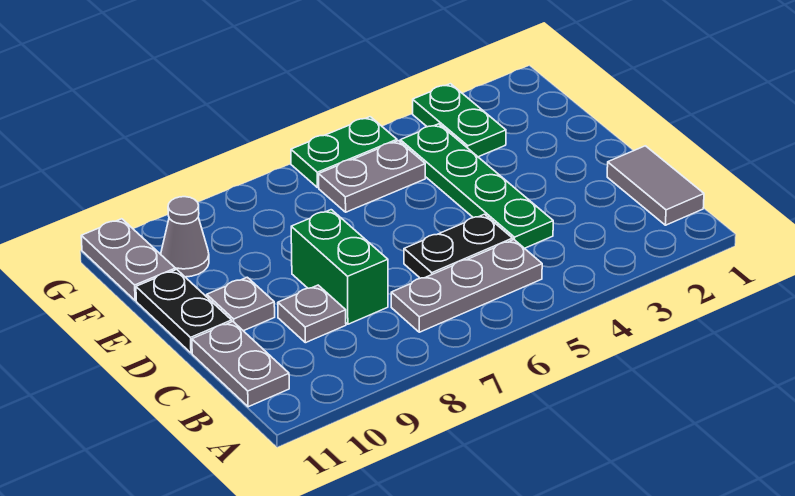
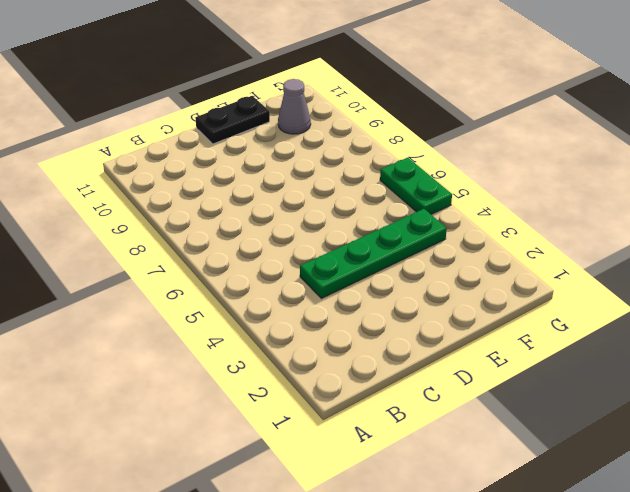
none -> grey 1x2 tile [607,146,704,225]
none -> grey 1x3 plate [391,240,542,332]
none -> grey 1x2 plate [192,322,289,407]

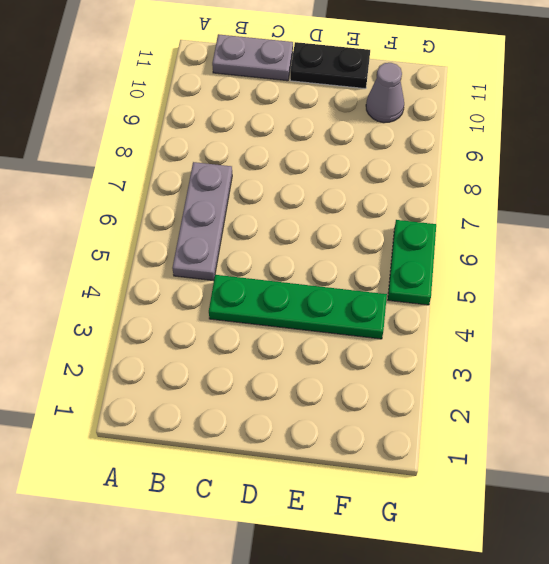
none -> grey 1x2 tile [607,146,704,225]
none -> black 1x2 plate [404,214,513,278]
none -> green 1x2 brick [291,210,388,324]

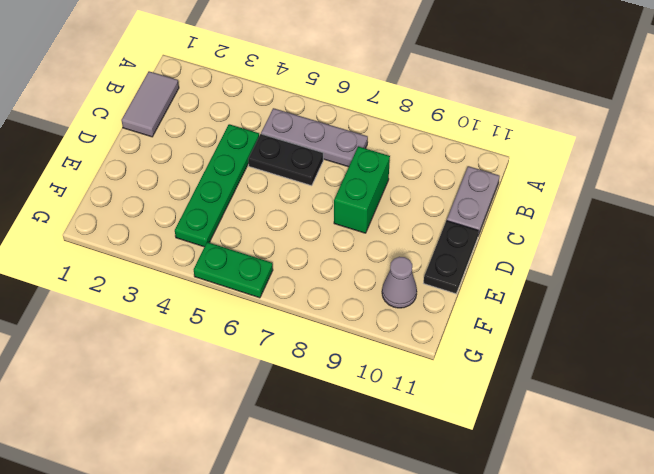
none -> grey 1x1 plate [278,285,346,343]
none -> grey 1x1 plate [207,277,275,331]
none -> green 1x2 plate [413,84,506,157]

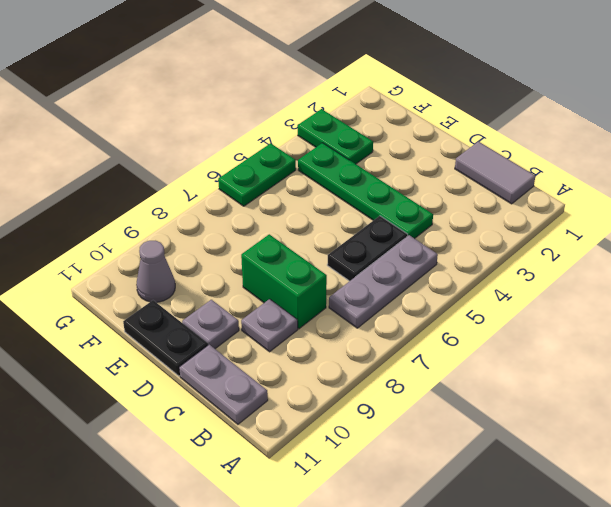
none -> grey 1x2 plate [319,141,425,212]
none -> grey 1x2 plate [81,219,175,301]

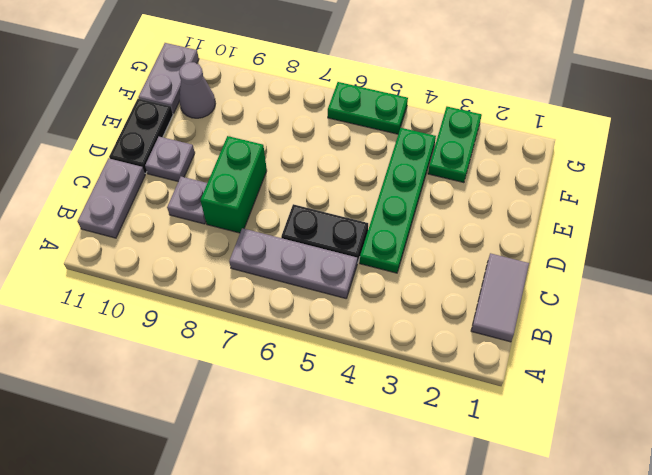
none -> grey 1x2 plate [319,141,425,212]

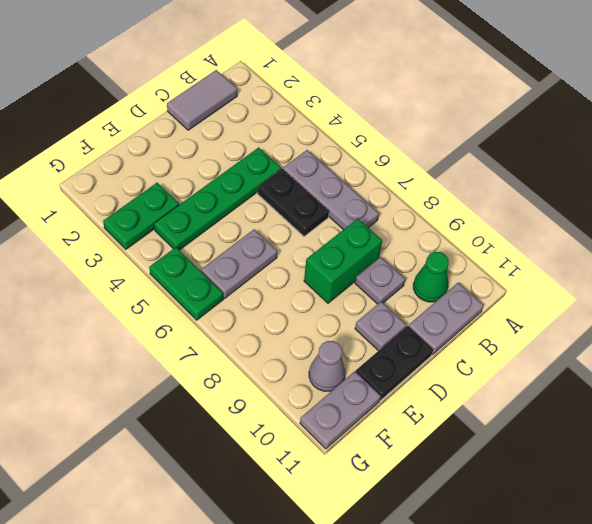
green 1x1 cone [413,252,449,302] -> none
grey 1x2 plate [201,229,277,298] -> grey 1x2 plate turned to [319,141,425,212]

